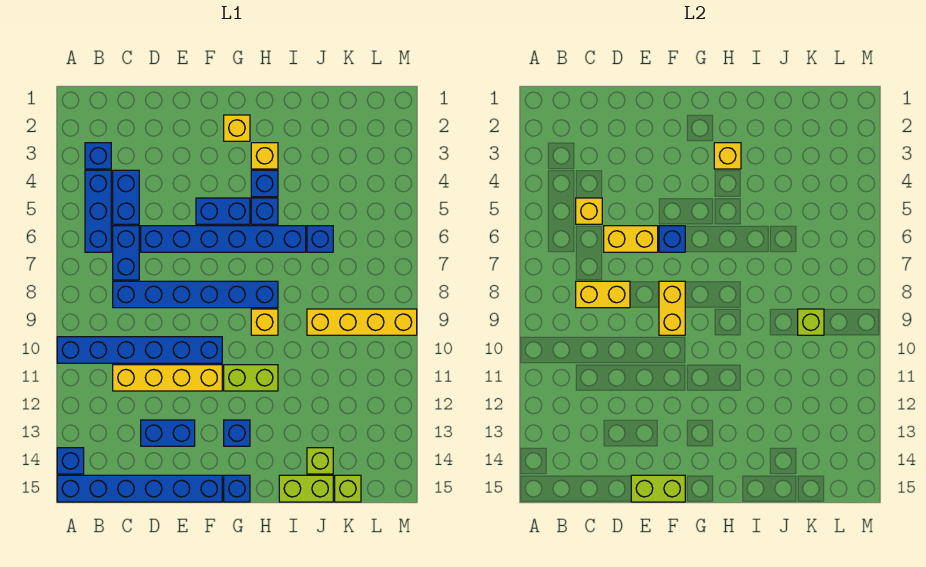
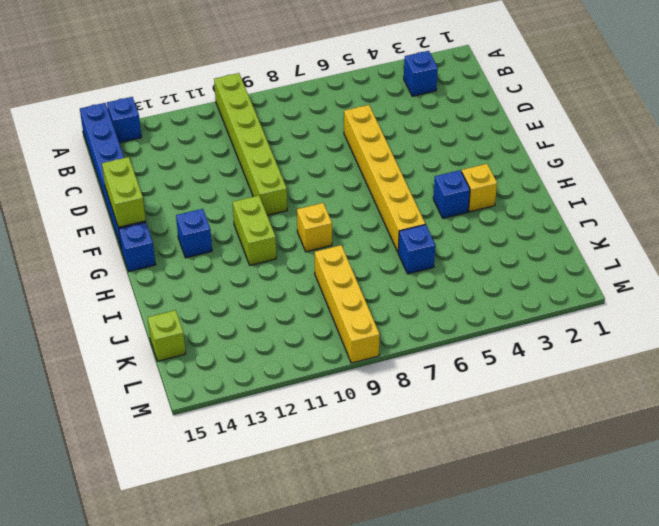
lime 1x6 brick [214,73,287,215] -> blue 1x6 brick [57,337,222,363]
yellow 1x6 brick [344,105,425,252] -> blue 1x6 brick [141,226,306,252]
none -> blue 1x3 brick [85,170,111,252]
none -> blue 1x2 brick [113,170,139,224]
none -> blue 1x2 brick [113,226,139,280]
none -> blue 1x6 brick [113,281,278,308]

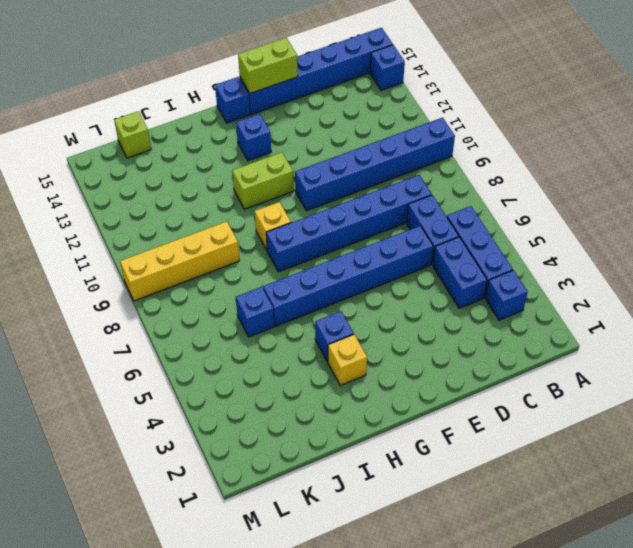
none -> yellow 1x4 brick [113,365,222,391]
none -> blue 1x2 brick [141,420,195,446]
none -> blue 1x2 brick [196,198,250,224]
none -> yellow 1x1 brick [224,115,250,141]

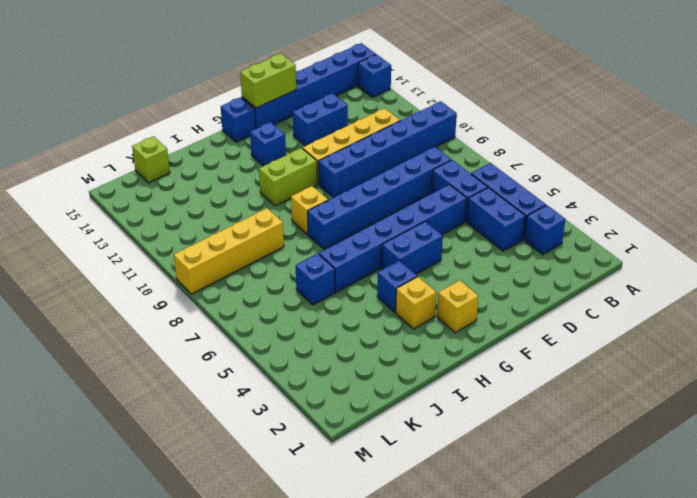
none -> blue 1x1 brick [251,198,278,224]
none -> lime 1x2 brick [279,475,333,502]
none -> lime 1x1 brick [307,448,333,474]
none -> yellow 1x1 brick [576,198,602,224]

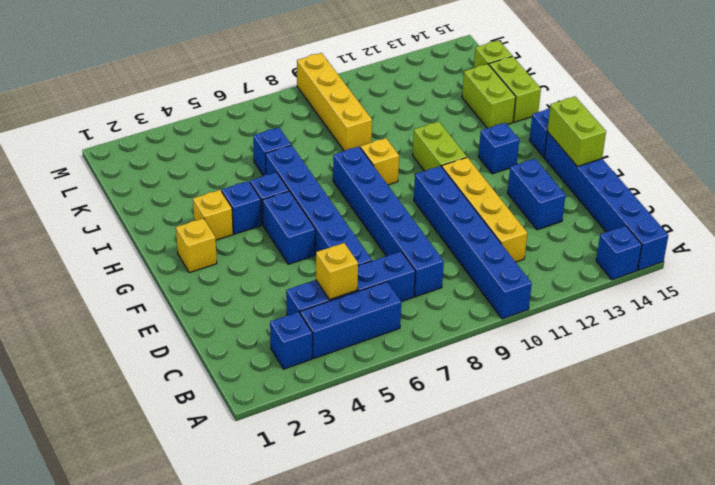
lime 1x2 brick [462,64,516,128] -> lime 1x1 brick [307,448,333,474]
none -> yellow 1x2 brick [576,281,630,308]
none -> yellow 1x2 brick [604,226,658,252]
none -> blue 1x1 brick [659,226,685,252]
none -> yellow 1x2 brick [659,281,685,335]

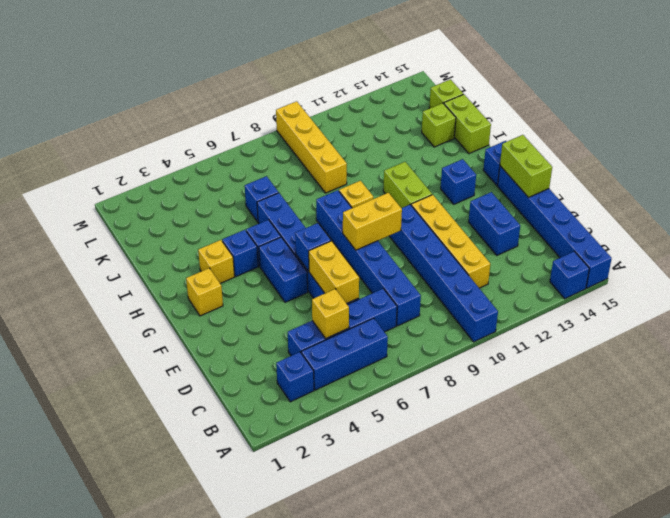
none -> yellow 1x2 brick [576,281,630,308]
none -> yellow 1x1 brick [714,143,741,169]
none -> lime 1x1 brick [798,309,824,335]

